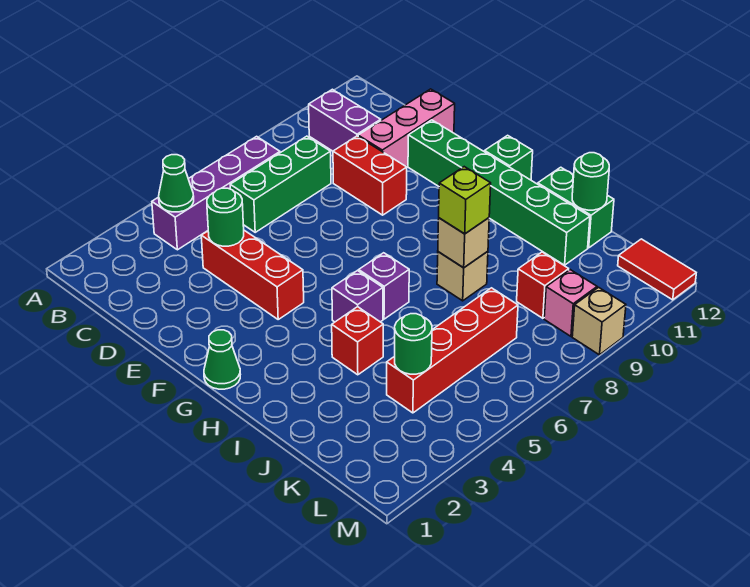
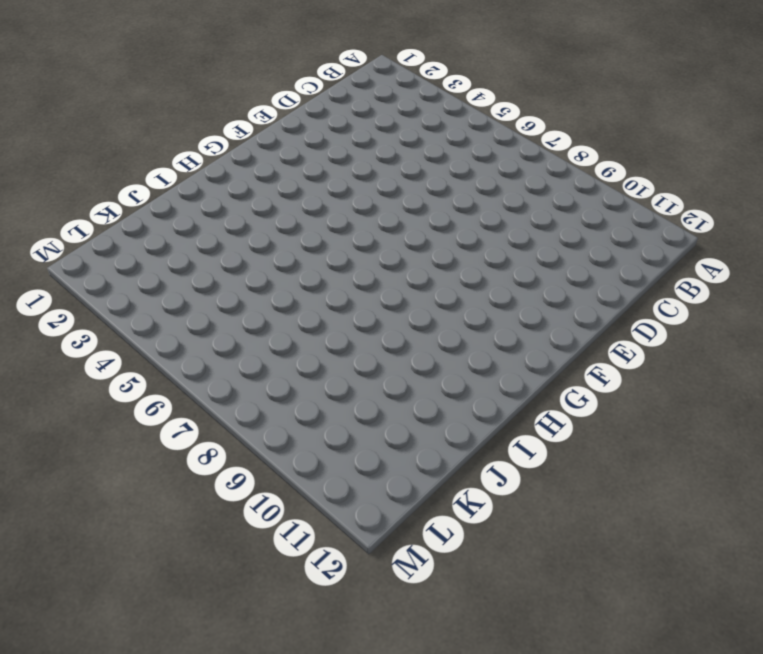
none -> purple 1x4 brick [152,136,280,250]
none -> purple 1x2 brick [309,89,381,151]
none -> green 1x3 brick [230,136,331,232]

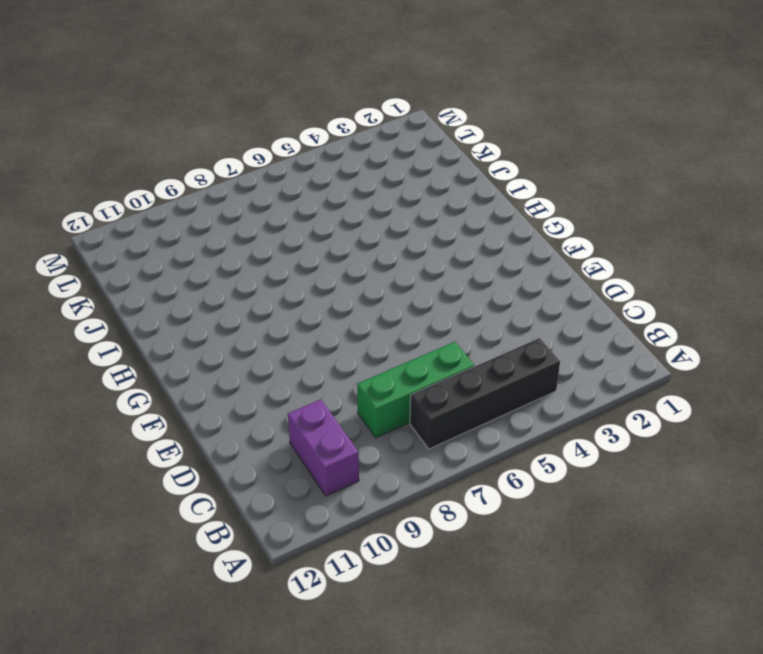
black 1x4 brick [410,338,560,449] -> purple 1x4 brick [152,136,280,250]
none -> red 1x3 brick [201,230,304,319]
none -> red 1x2 brick [333,136,407,215]
none -> pink 1x3 brick [358,89,455,167]

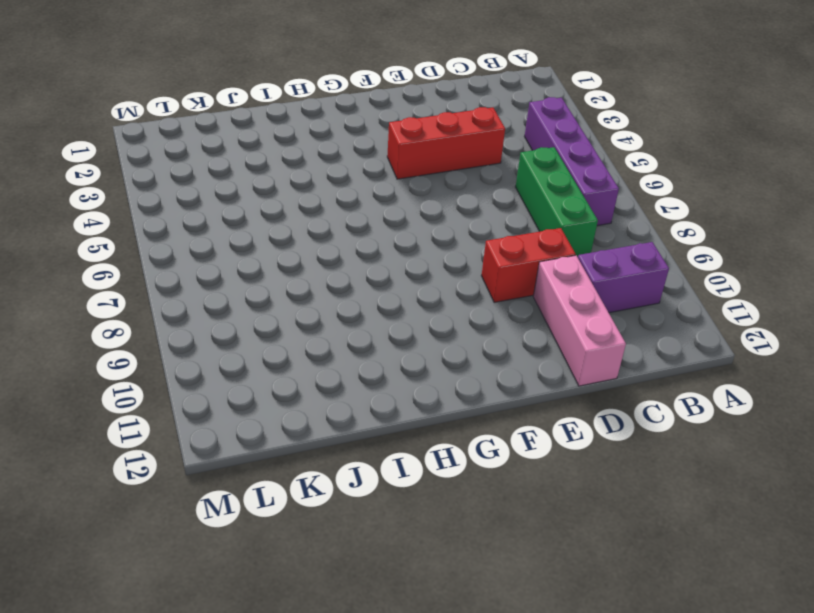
none -> green 1x6 brick [408,120,590,265]
none -> green 1x1 cone [204,330,240,389]
none -> green 1x1 brick [485,135,533,180]

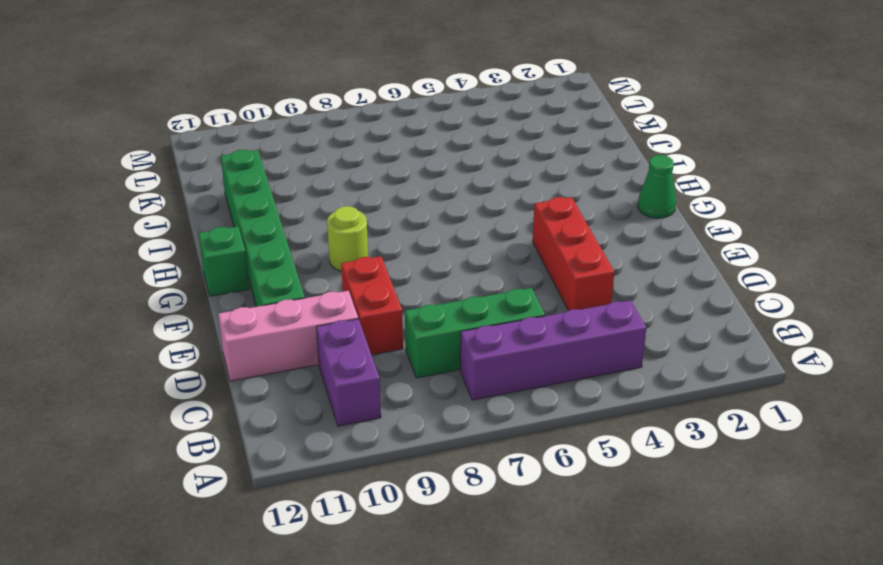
lime 1x1 round brick [327,206,368,271] -> none
none -> purple 1x1 brick [332,271,383,322]
none -> purple 1x1 brick [359,253,409,319]
none -> red 1x1 brick [332,307,383,375]

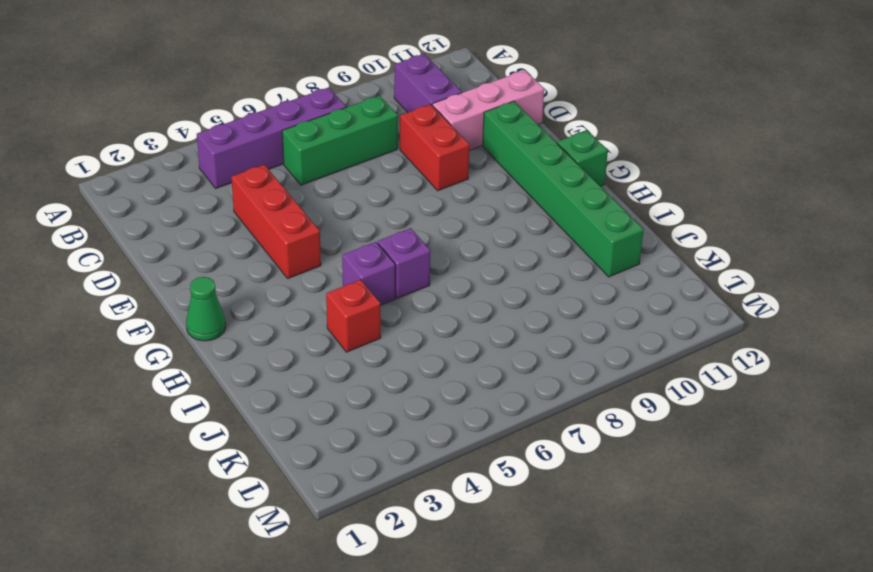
none -> tan 1x1 brick [437,251,488,301]
none -> green 1x2 brick [538,167,614,248]
none -> red 1x4 brick [387,288,518,413]

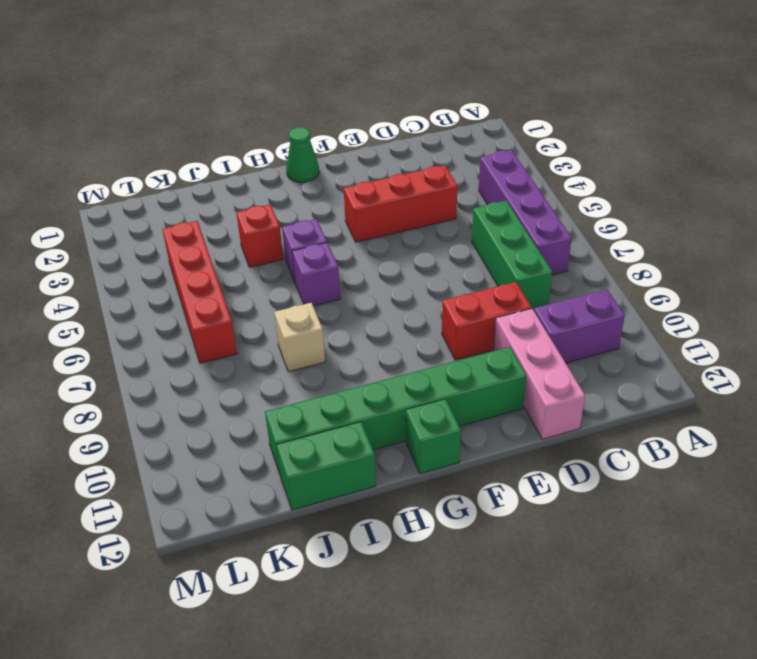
none -> red 1x1 brick [517,252,569,318]
none -> pink 1x1 brick [544,270,597,336]
none -> red 1x2 tile [618,239,696,300]

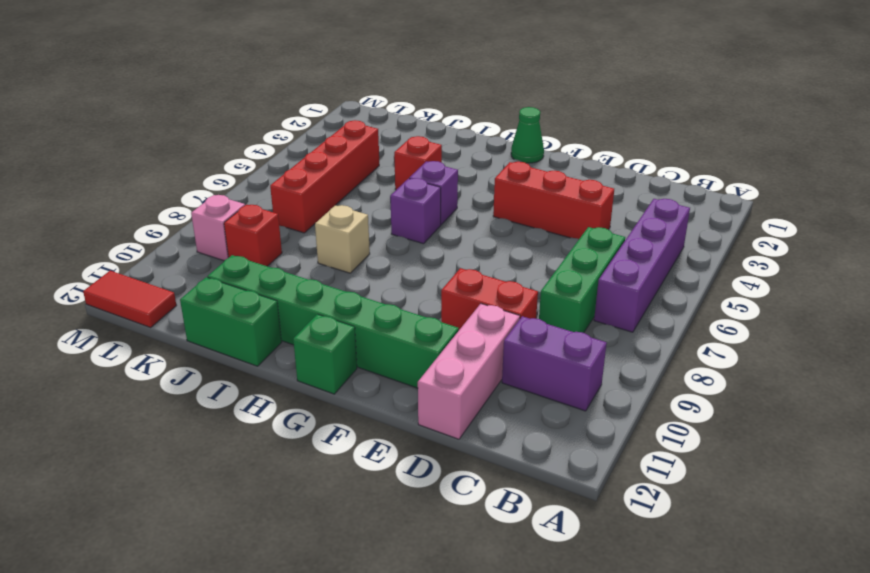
none -> tan 1x1 brick [572,287,626,355]
none -> green 1x1 cone [159,155,194,212]
none -> green 1x1 round brick [207,188,244,246]

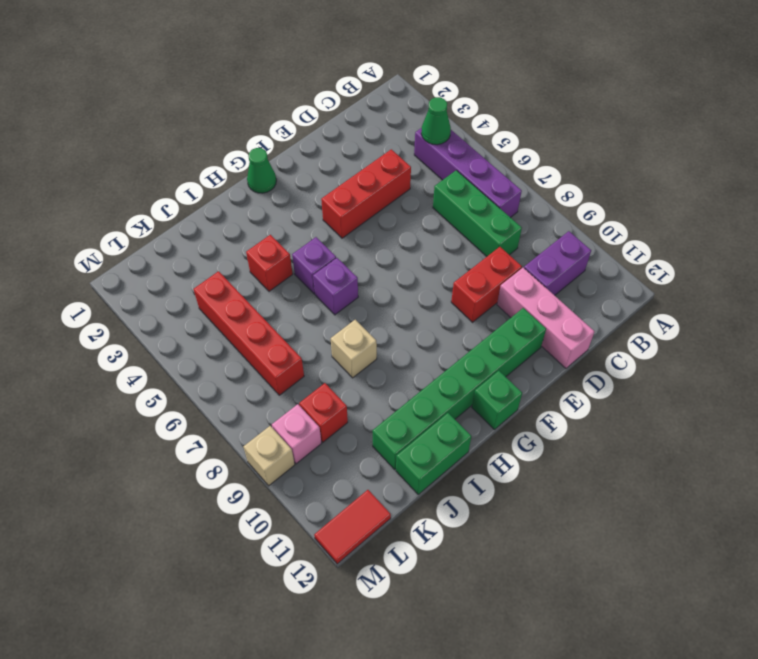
none -> green 1x1 round brick [207,188,244,246]
none -> tan 1x1 brick [438,218,489,268]
none -> green 1x1 round brick [572,153,609,210]

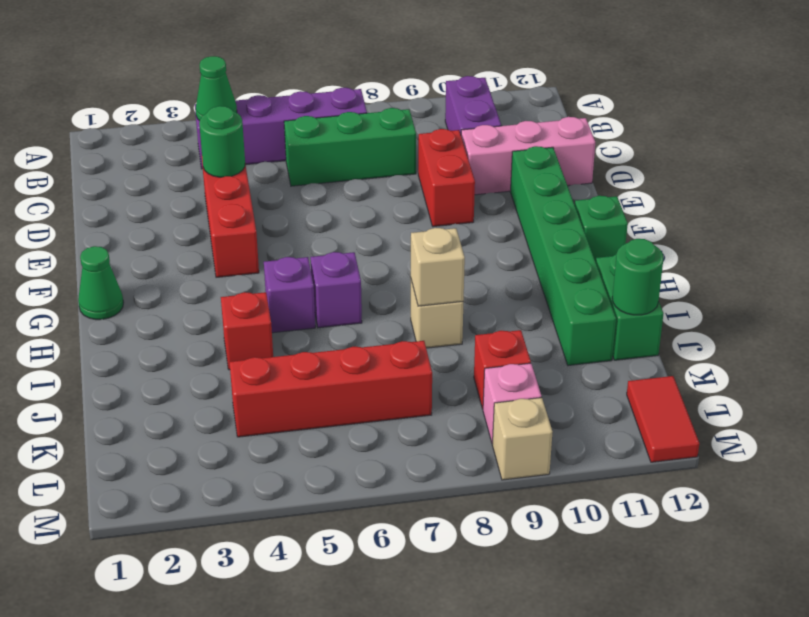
none -> green 1x1 round brick [395,314,432,374]
none -> lime 1x1 brick [439,167,491,234]

